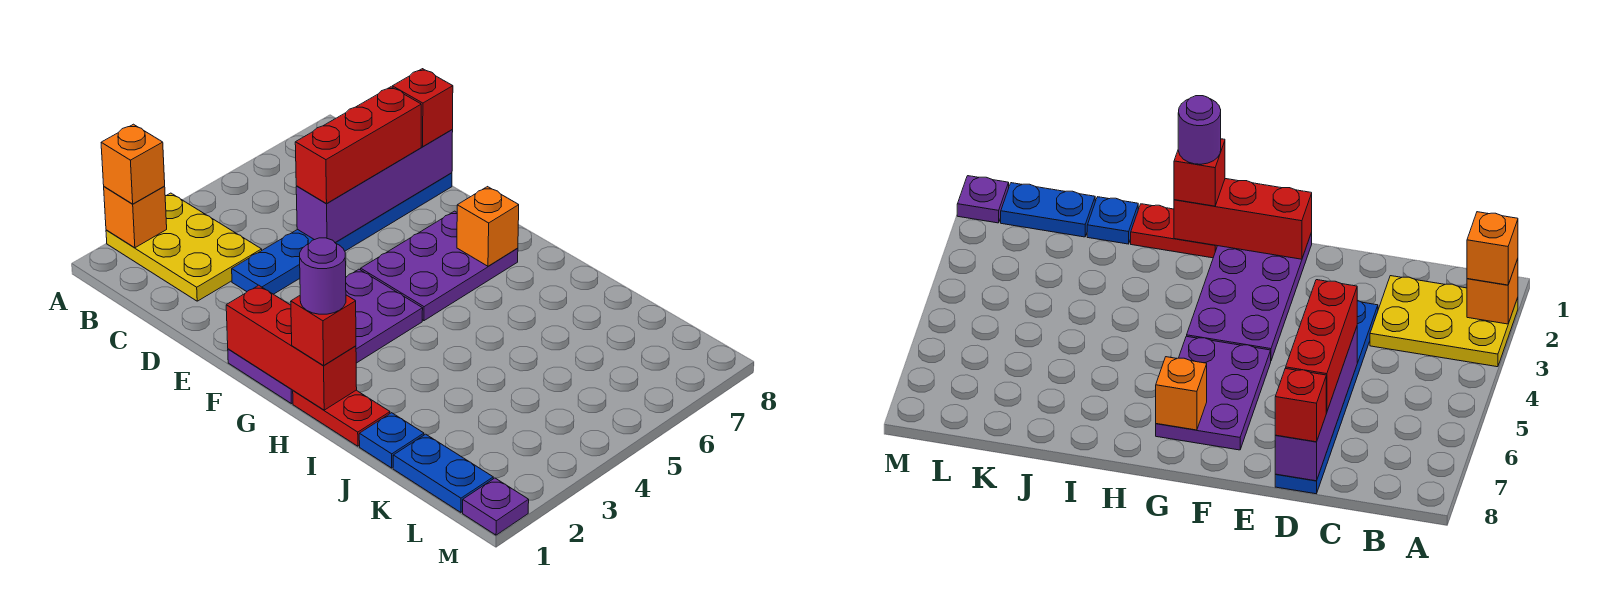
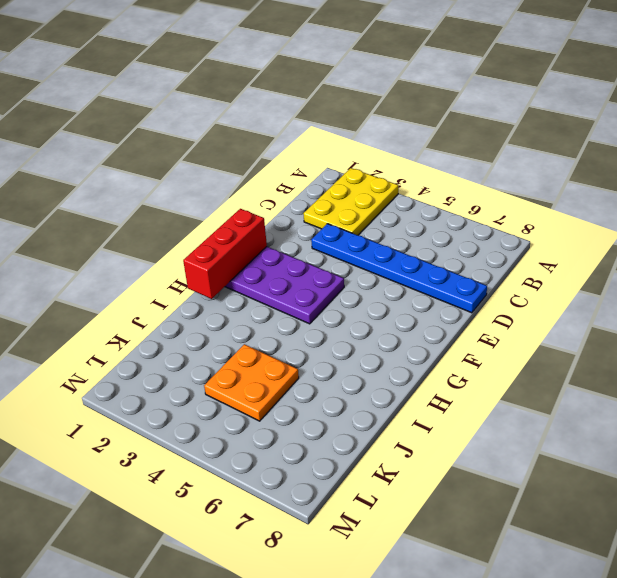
orange 2x2 plate [204,344,299,421] -> none
none -> purple 2x3 plate [361,211,518,321]
none -> red 1x2 plate [293,390,390,446]
none -> blue 1x1 plate [359,413,424,468]

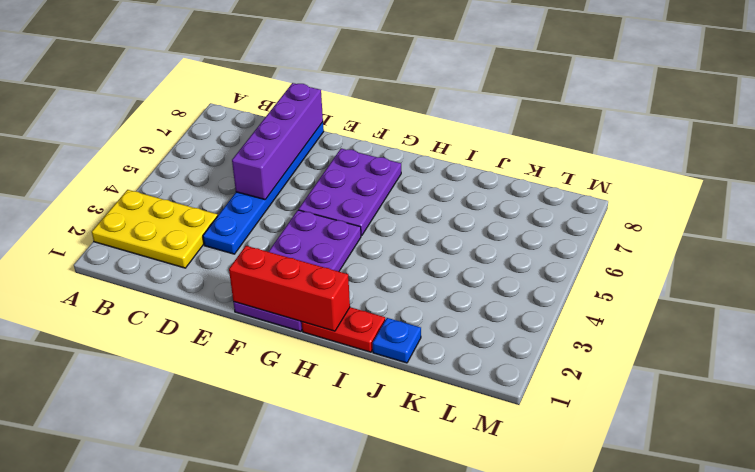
none -> blue 1x2 plate [393,434,493,512]
none -> purple 1x1 plate [463,478,529,535]
none -> orange 1x1 brick [104,187,167,248]

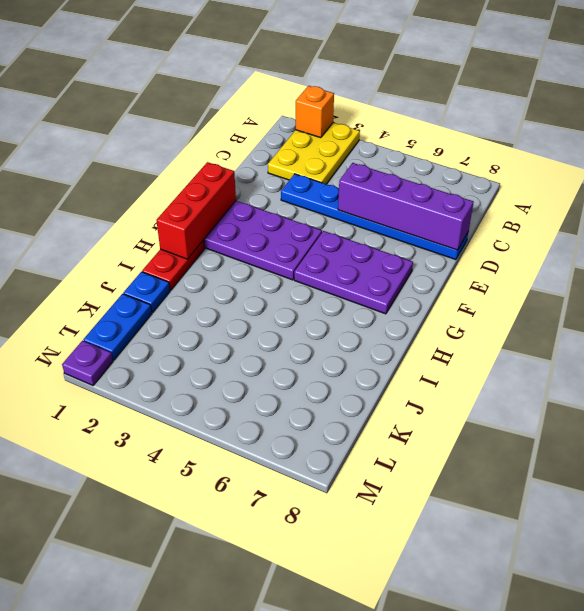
none -> orange 1x1 brick [457,187,519,266]
none -> orange 1x1 brick [101,124,165,204]
none -> red 1x3 brick [295,87,421,204]

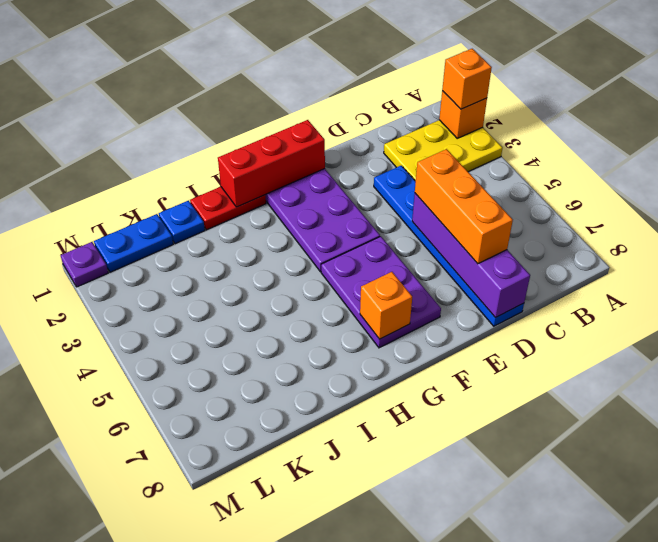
orange 1x3 brick [415,149,513,264] -> red 1x3 brick [295,87,421,204]
none -> red 1x1 brick [392,69,453,146]
none -> red 1x1 brick [291,295,356,366]
none -> purple 1x1 round brick [300,238,346,314]

